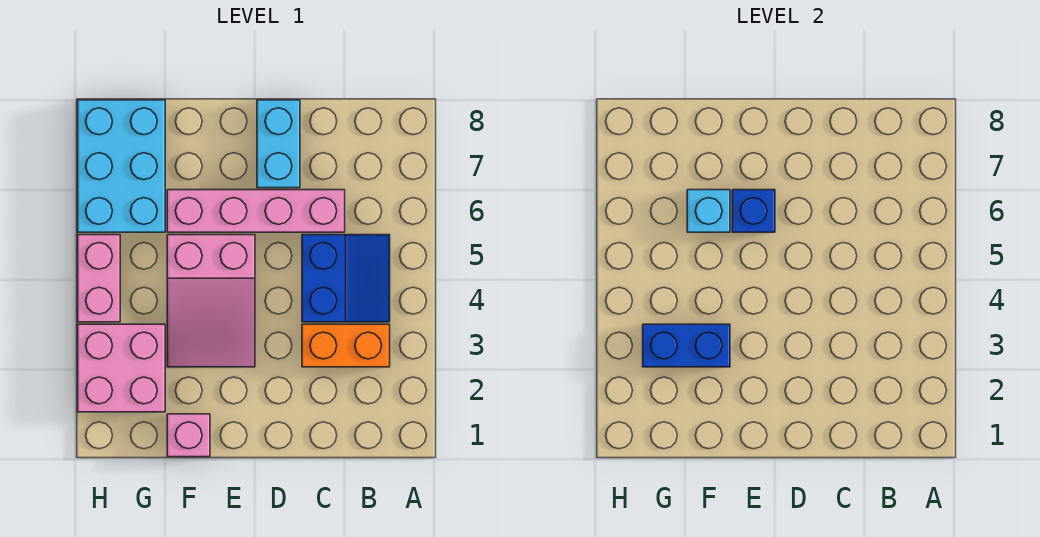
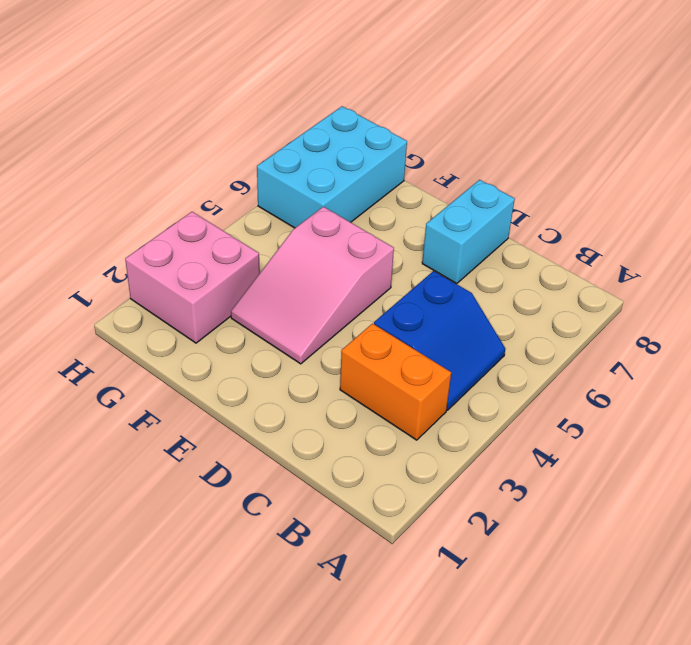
none -> pink 1x4 brick [167,190,345,232]
none -> pink 1x1 brick [167,414,210,457]
none -> pink 1x2 brick [78,235,120,322]

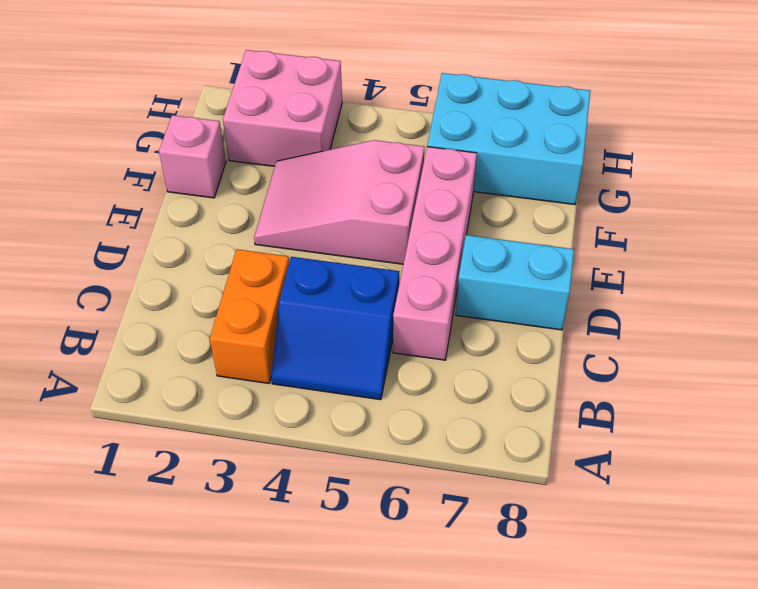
none -> pink 1x2 brick [78,235,120,322]
none -> blue 1x1 brick [732,190,775,232]
none -> blue 1x2 brick [643,324,730,367]

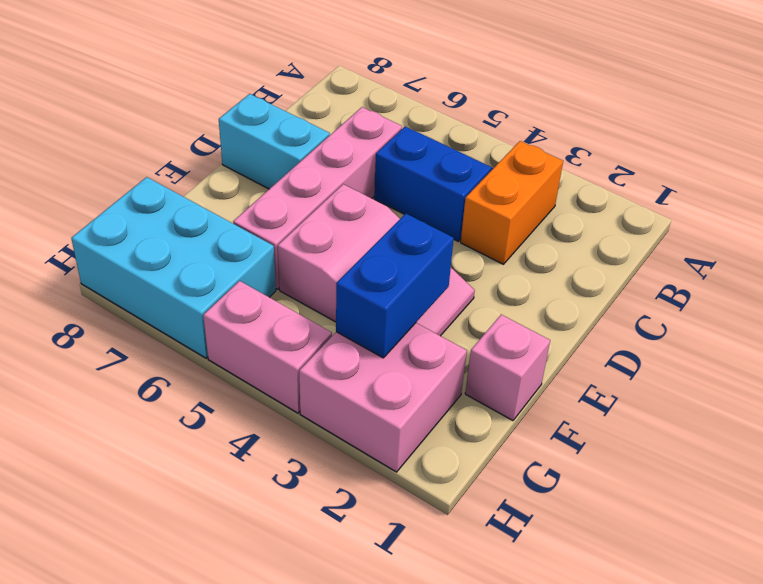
none -> blue 1x1 brick [732,190,775,232]
none -> cyan 1x1 brick [687,190,730,232]

